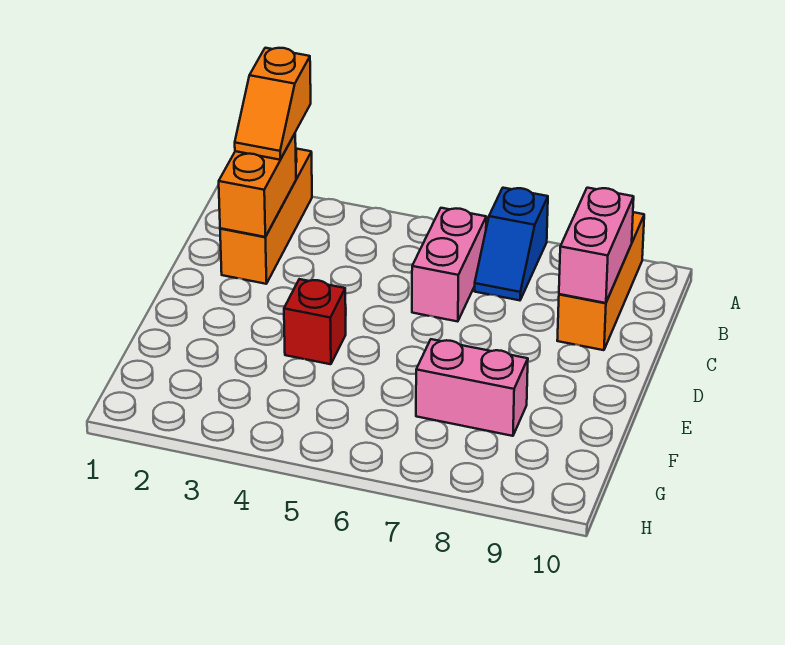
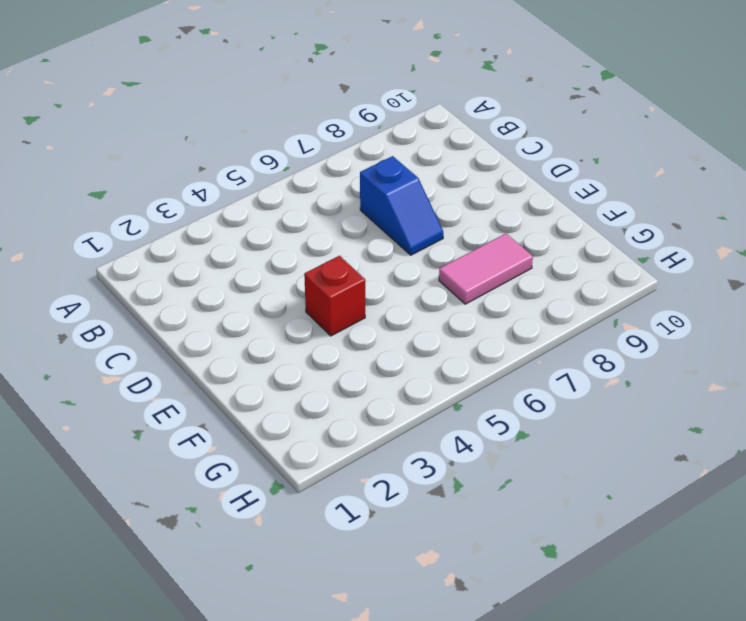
blue 1x2 slope [360,156,443,255] -> blue 1x2 slope moved to [475,188,548,300]
pink 1x2 tile [439,234,533,304] -> pink 1x2 brick [416,339,528,436]
none -> orange 1x3 brick [220,149,312,284]
none -> orange 1x3 brick [557,212,644,350]

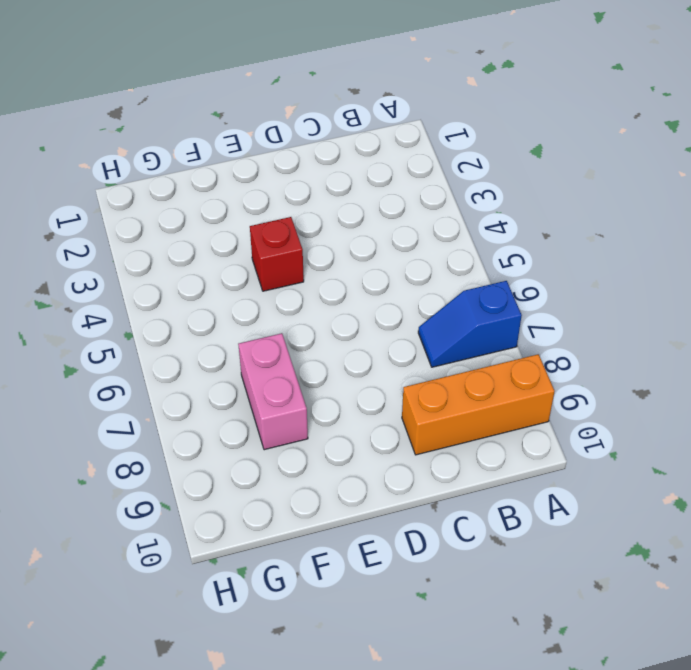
none -> orange 1x3 brick [220,149,312,284]
none -> pink 1x2 brick [412,208,486,322]

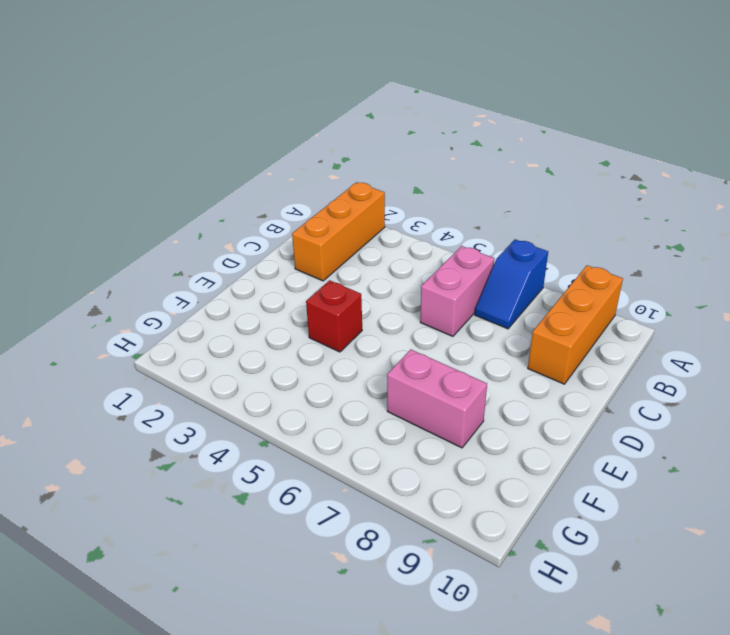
none -> orange 1x2 brick [219,134,296,237]
none -> pink 1x2 brick [559,188,634,303]

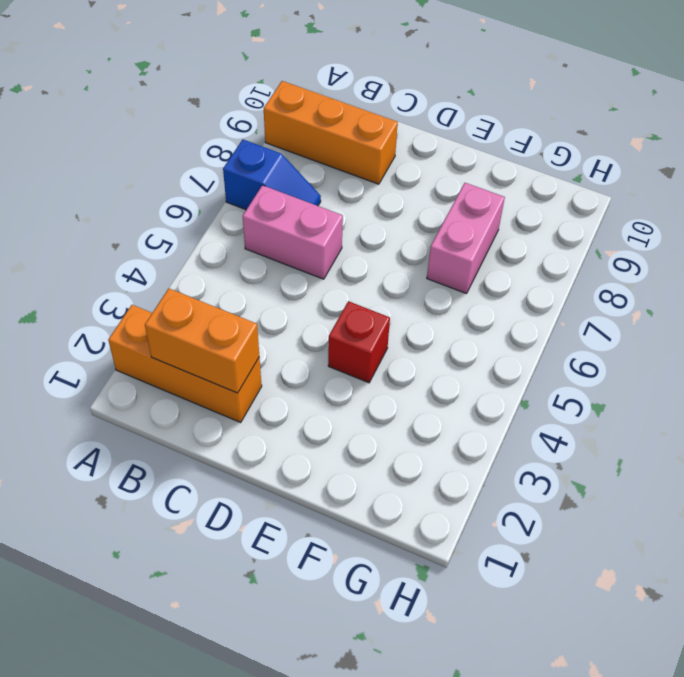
none -> pink 1x2 brick [559,188,634,303]
none -> orange 1x2 slope [235,48,311,160]

